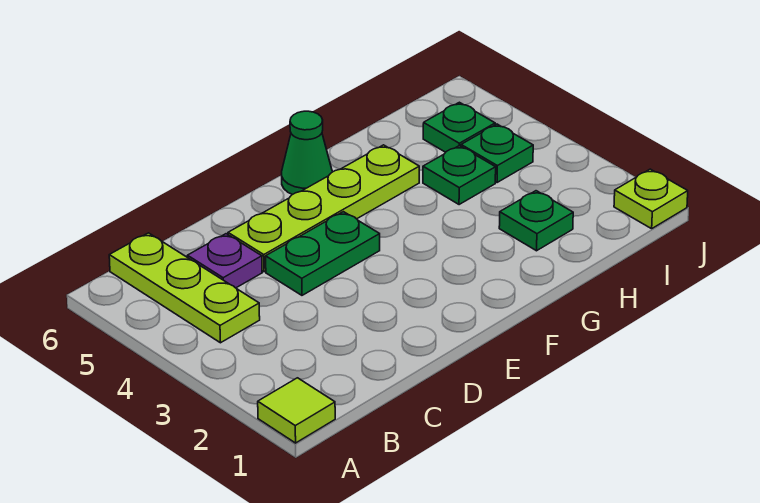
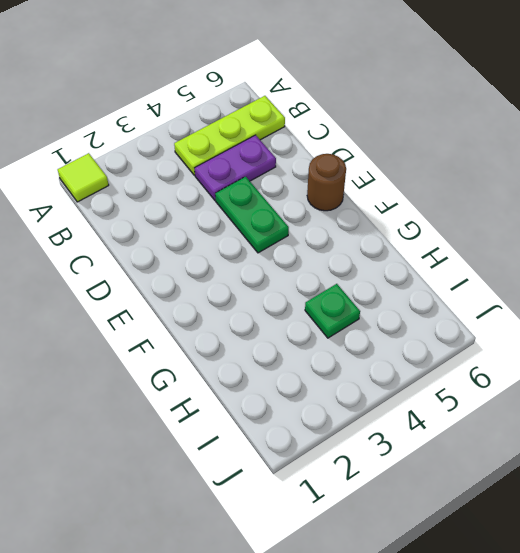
purple 1x2 plate [195,135,276,200] -> purple 1x1 plate [187,234,262,288]
brown 1x1 round brick [307,154,346,211] -> none
none -> lime 1x4 plate [228,145,419,272]
none -> green 1x1 cone [282,111,332,195]

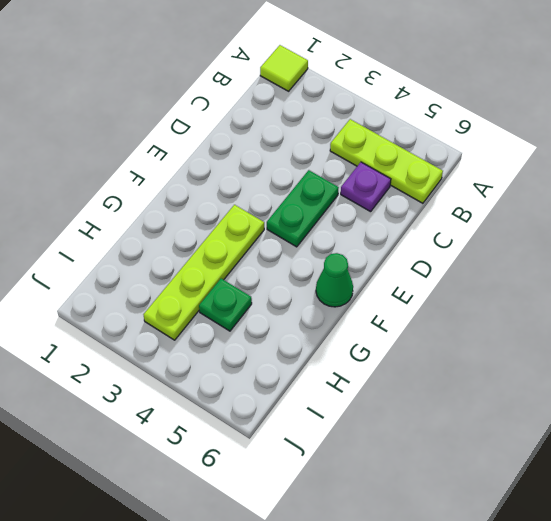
lime 1x4 plate [144,205,264,340] -> lime 1x4 plate moved to [228,145,419,272]
none -> green 1x1 plate [499,191,573,251]
none -> green 1x1 plate [461,124,533,183]

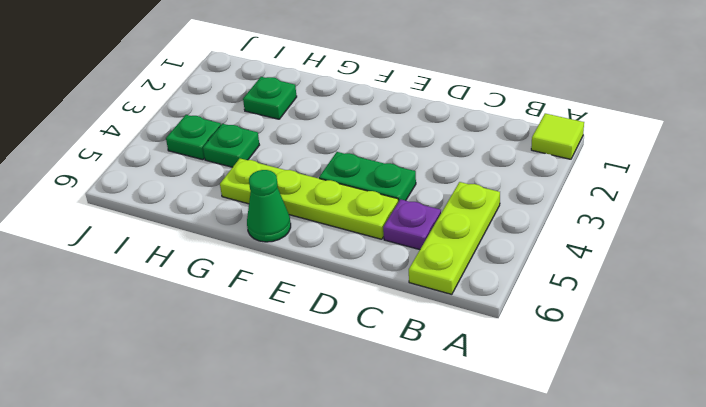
none -> green 1x1 plate [423,102,495,152]
none -> lime 1x1 plate [614,169,688,229]

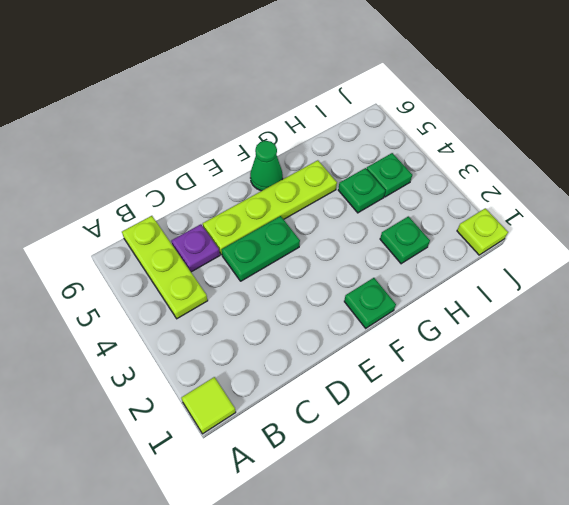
green 1x1 plate [344,278,396,328] -> green 1x1 plate moved to [423,102,495,152]

